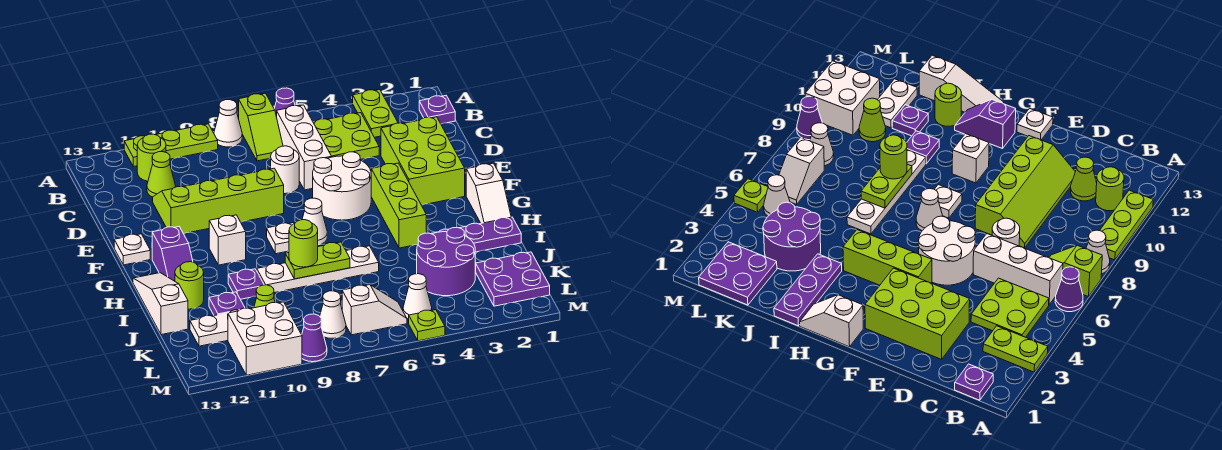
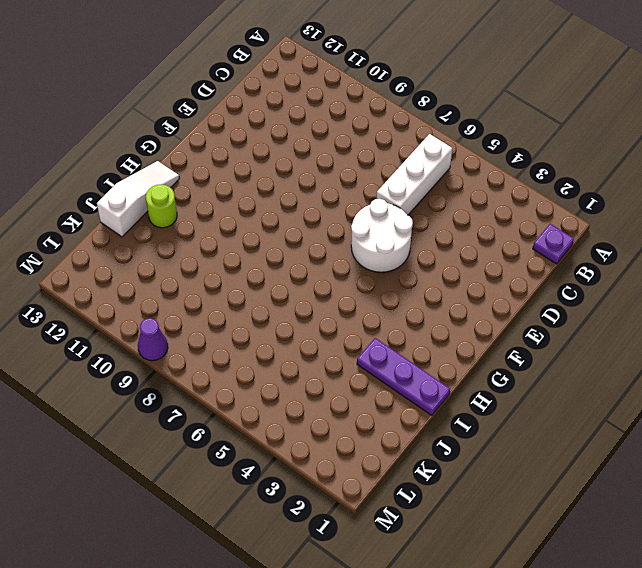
none -> lime 1x2 plate [353,90,398,137]
none -> purple 1x1 cone [274,88,295,117]
none -> lime 1x2 slope [239,93,283,161]
none -> white 1x1 cone [214,100,242,147]

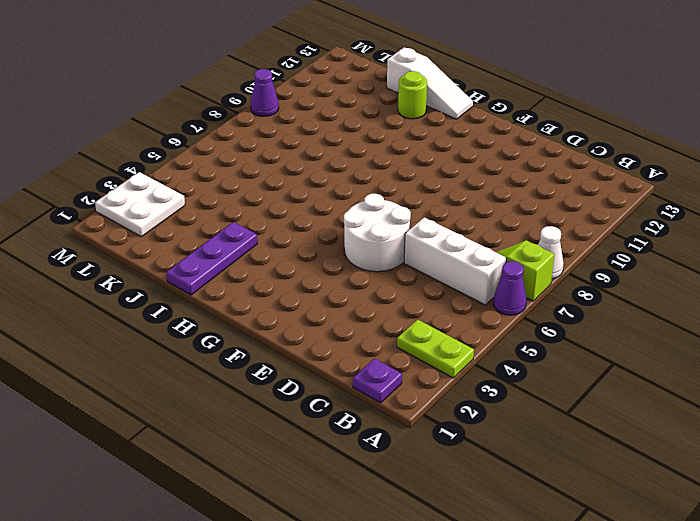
white 2x2 plate [95,172,185,237] -> purple 2x2 plate [476,252,550,306]
none -> lime 1x3 plate [124,124,218,167]
none -> lime 2x2 plate [313,113,379,160]
none -> lime 1x1 round brick [137,134,166,181]
none -> lime 1x1 cone [147,152,176,197]

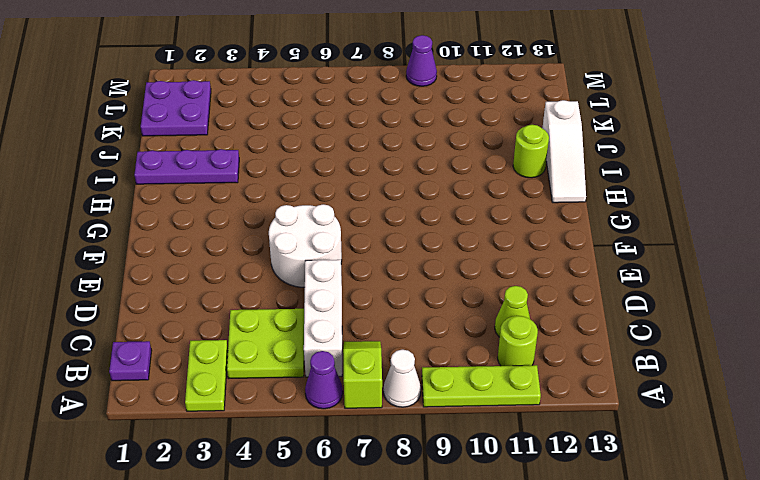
none -> lime 2x3 brick [381,117,465,205]
none -> white 1x1 round brick [271,146,299,194]
none -> lime 2x4 slope [153,168,284,234]
none -> lime 1x3 brick [371,163,426,248]

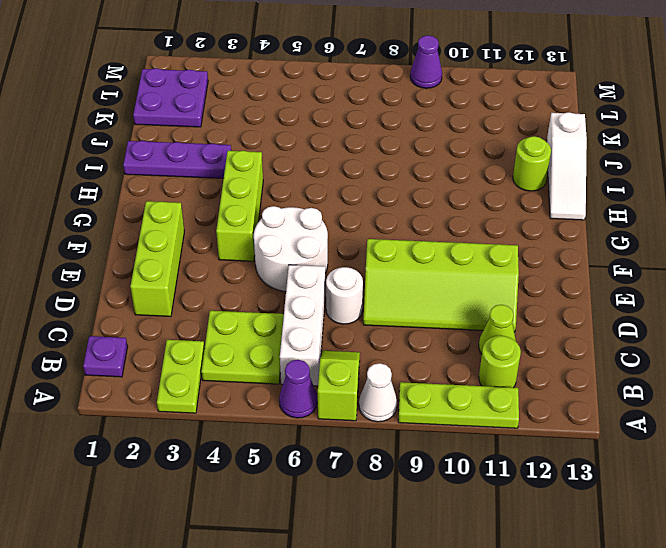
lime 1x3 brick [130,201,184,317] -> lime 2x3 brick [381,117,465,205]
none -> white 1x1 plate [114,234,150,265]
none -> white 1x2 slope [466,163,511,223]
none -> white 1x1 cone [302,198,327,245]
none -> white 1x1 plate [267,223,294,254]

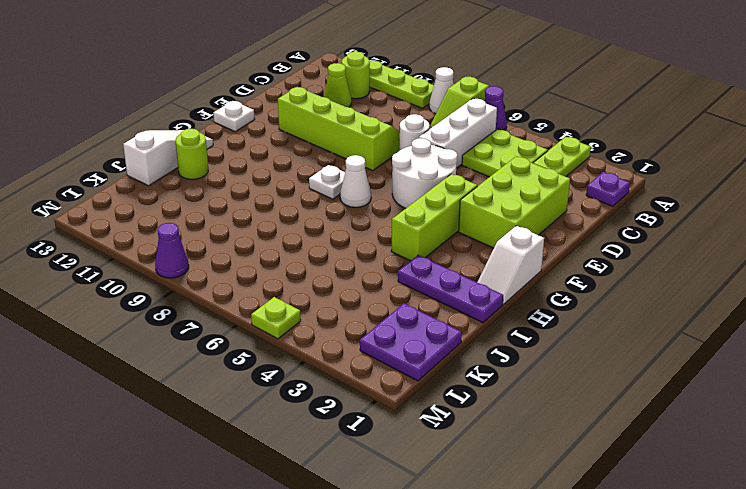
none -> white 1x1 brick [209,215,246,265]
none -> purple 1x2 slope [152,227,193,281]
none -> white 1x4 plate [257,246,379,293]
none -> purple 1x1 plate [228,269,264,299]

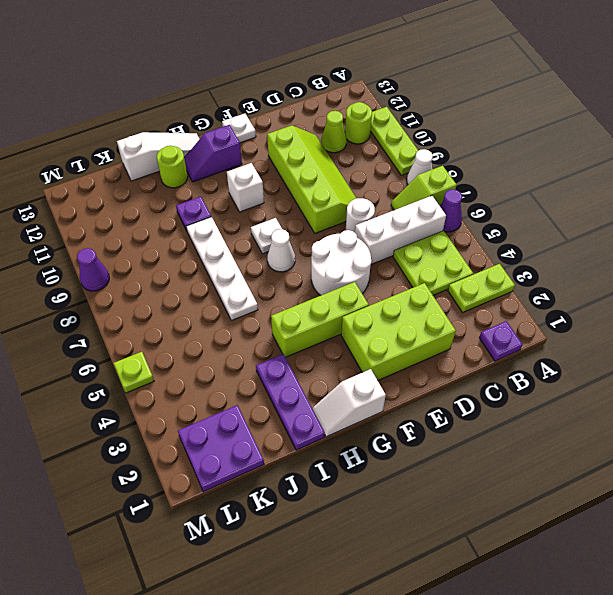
none -> purple 2x2 round brick [417,227,475,296]
none -> purple 1x1 plate [209,292,245,316]
none -> lime 1x1 cone [254,285,275,308]
none -> white 1x2 plate [190,310,239,346]

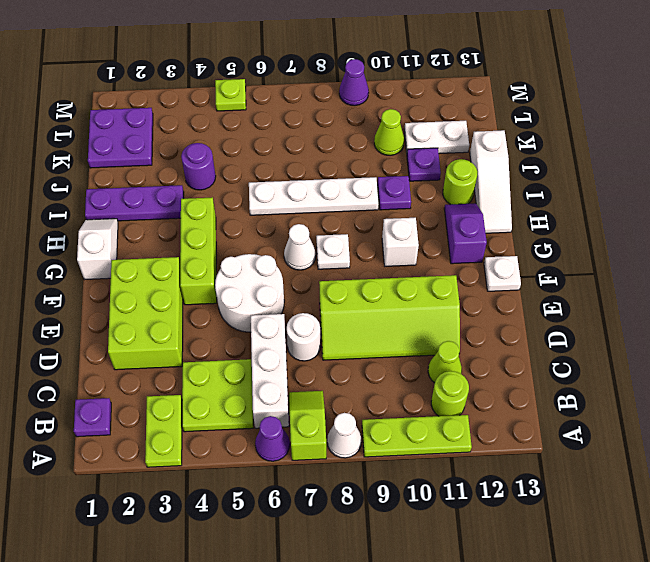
purple 1x1 round brick [181,143,216,190] -> purple 2x2 round brick [417,227,475,296]
none -> white 1x1 cone [403,274,432,319]
none -> white 1x2 slope [342,285,407,335]
none -> white 1x1 cone [320,291,346,338]
none -> white 2x2 brick [228,302,302,375]

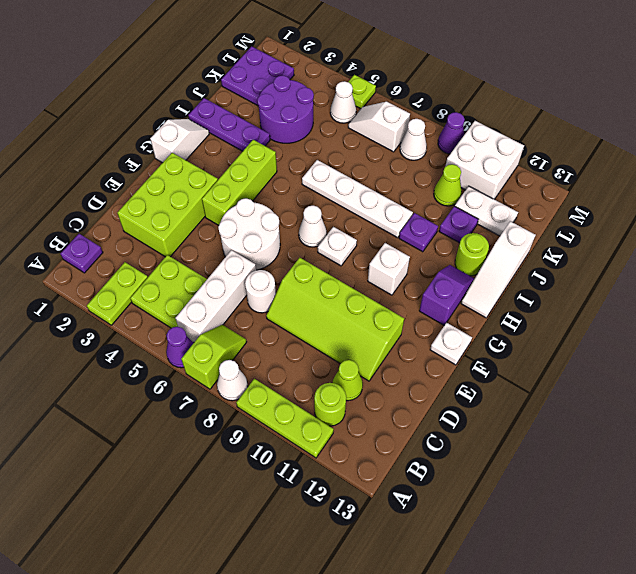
none -> lime 1x2 plate [285,242,350,279]
none -> lime 1x1 round brick [289,220,318,267]

